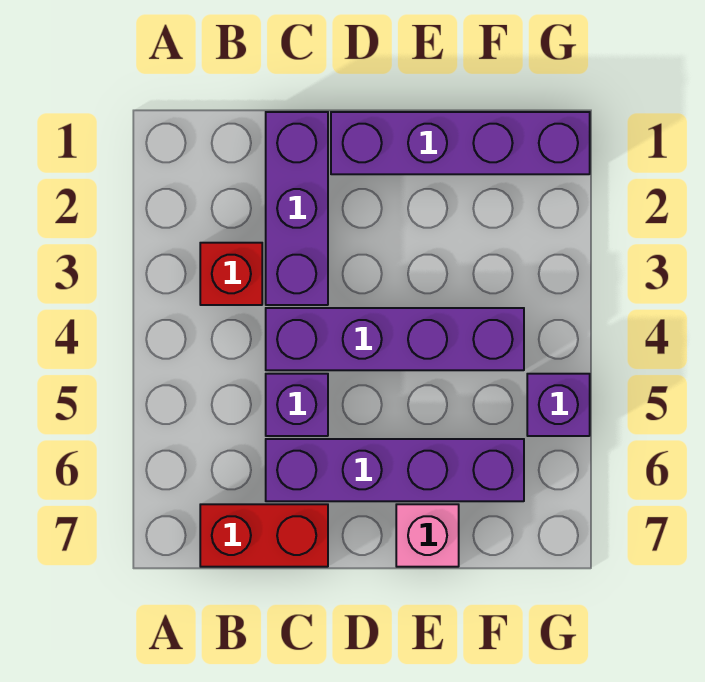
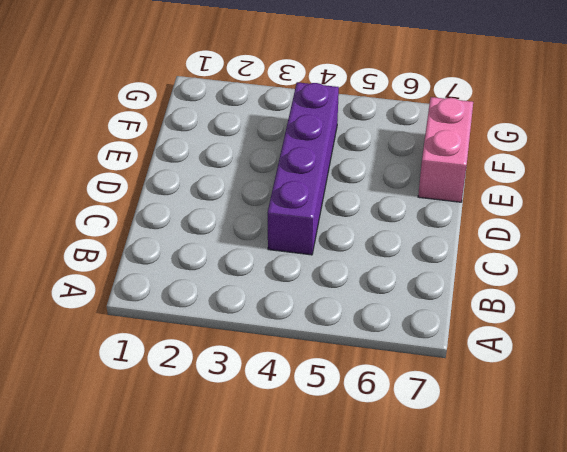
pink 1x2 brick [418,97,473,202] -> pink 1x1 brick [396,504,459,567]
none -> red 1x1 brick [200,243,262,305]
none -> red 1x2 brick [200,504,328,567]

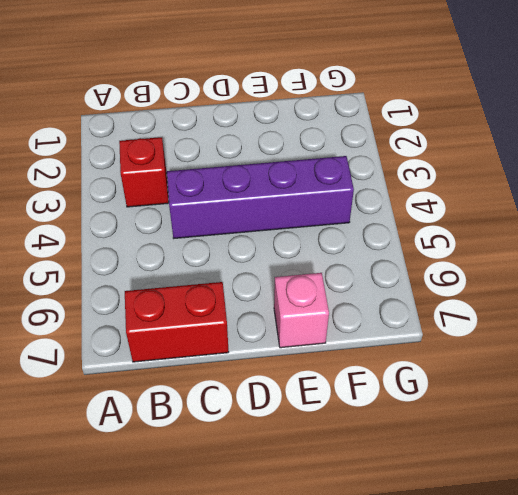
none -> purple 1x3 brick [266,112,328,305]
none -> purple 1x1 brick [266,374,328,436]

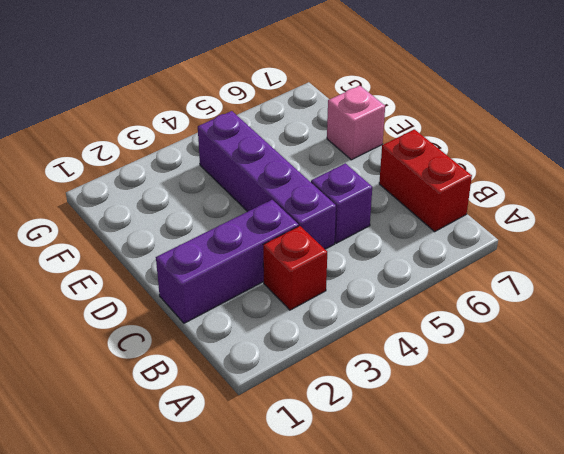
none -> purple 1x4 brick [266,439,524,501]
none -> purple 1x4 brick [331,112,590,174]

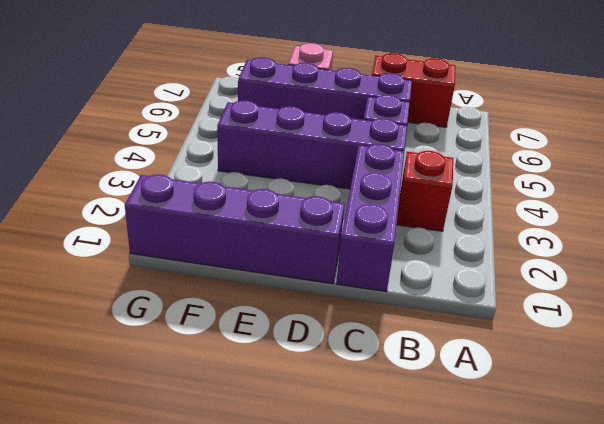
none -> purple 1x1 brick [527,374,590,436]

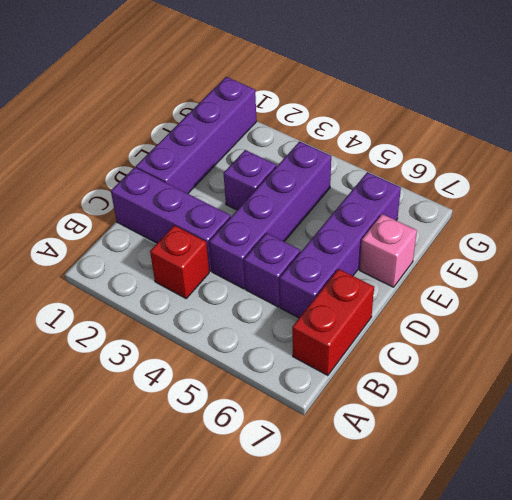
purple 1x1 brick [223,150,276,210] -> purple 1x1 brick moved to [527,374,590,436]

